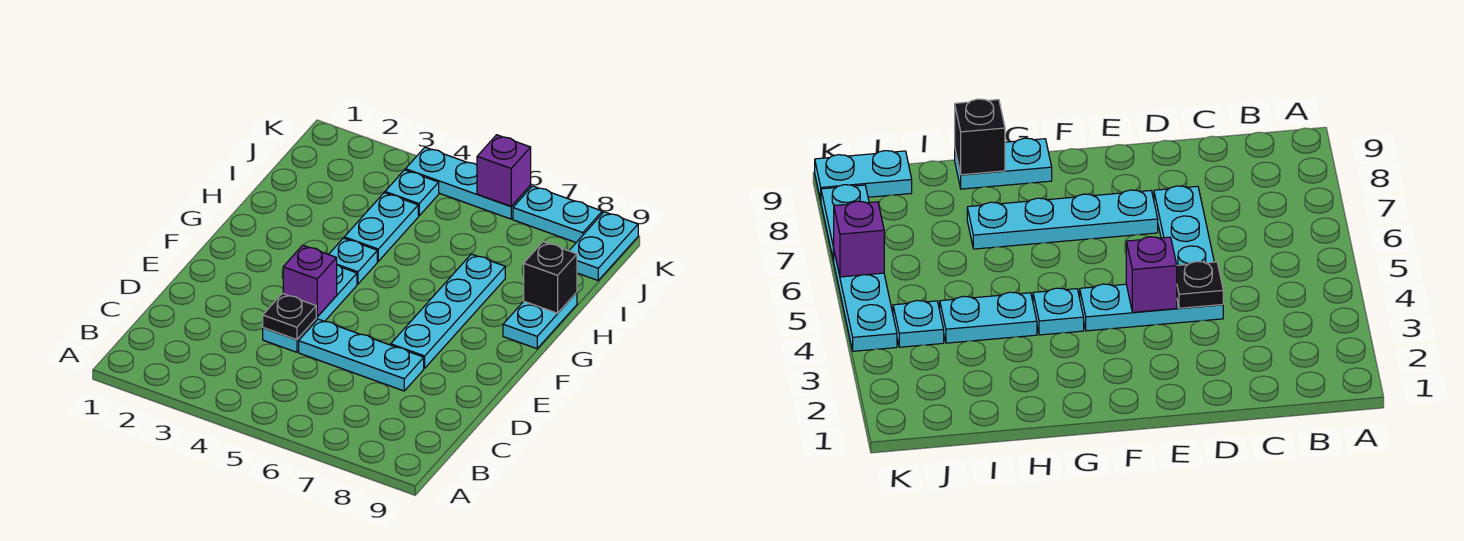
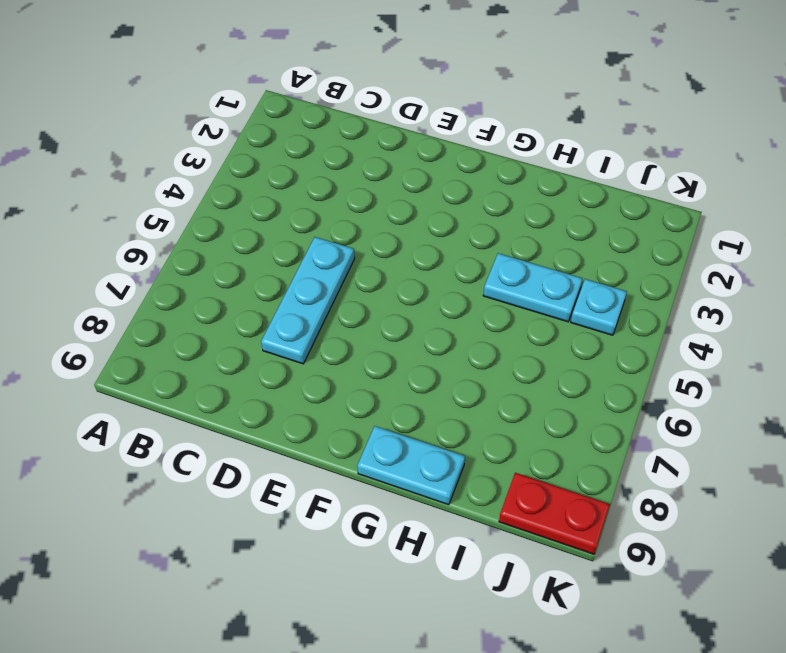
red 1x2 plate [499,473,610,554] -> cyan 1x2 plate [569,212,638,280]
none -> cyan 1x3 plate [263,265,357,352]
none -> cyan 1x4 plate [391,254,505,368]
none -> cyan 1x1 plate [329,238,377,284]

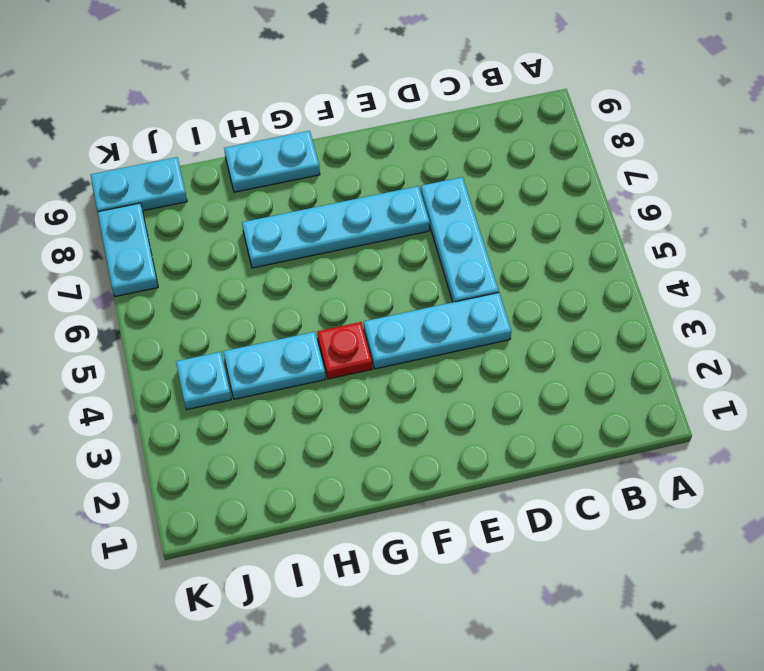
red 1x1 plate [317,322,372,379] -> cyan 1x1 plate [329,238,377,284]
none -> cyan 1x3 plate [405,147,531,219]
none -> black 1x1 plate [263,294,316,340]
none -> purple 1x1 brick [283,245,337,317]

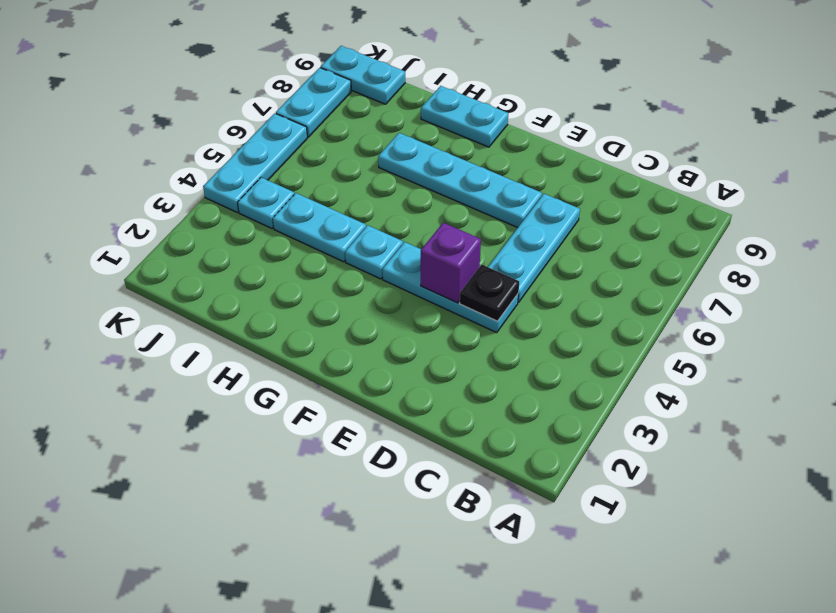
none -> black 1x1 brick [524,242,577,313]
none -> purple 1x1 brick [477,135,531,206]

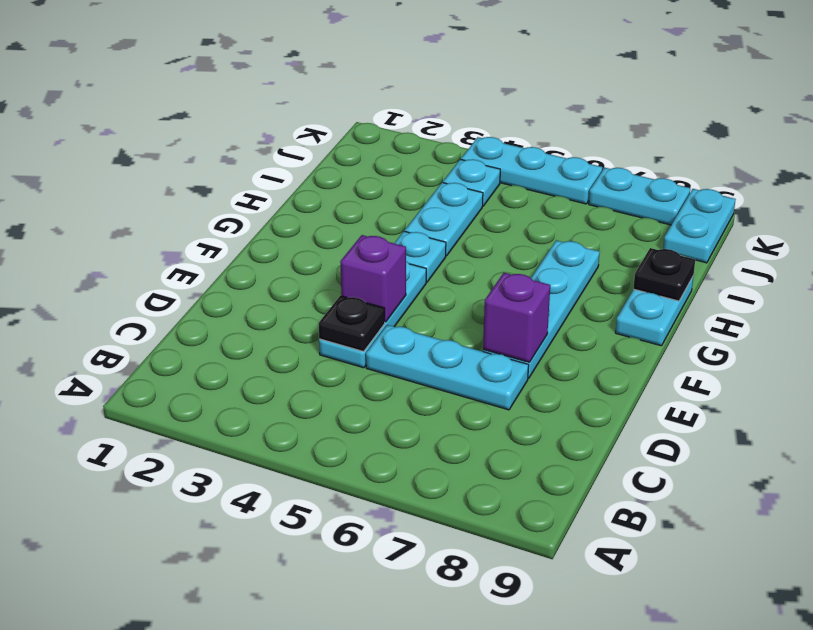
purple 1x1 brick [483,273,550,362] -> purple 1x1 brick moved to [477,135,531,206]
black 1x1 plate [633,248,695,301] -> black 1x1 brick [524,242,577,313]

